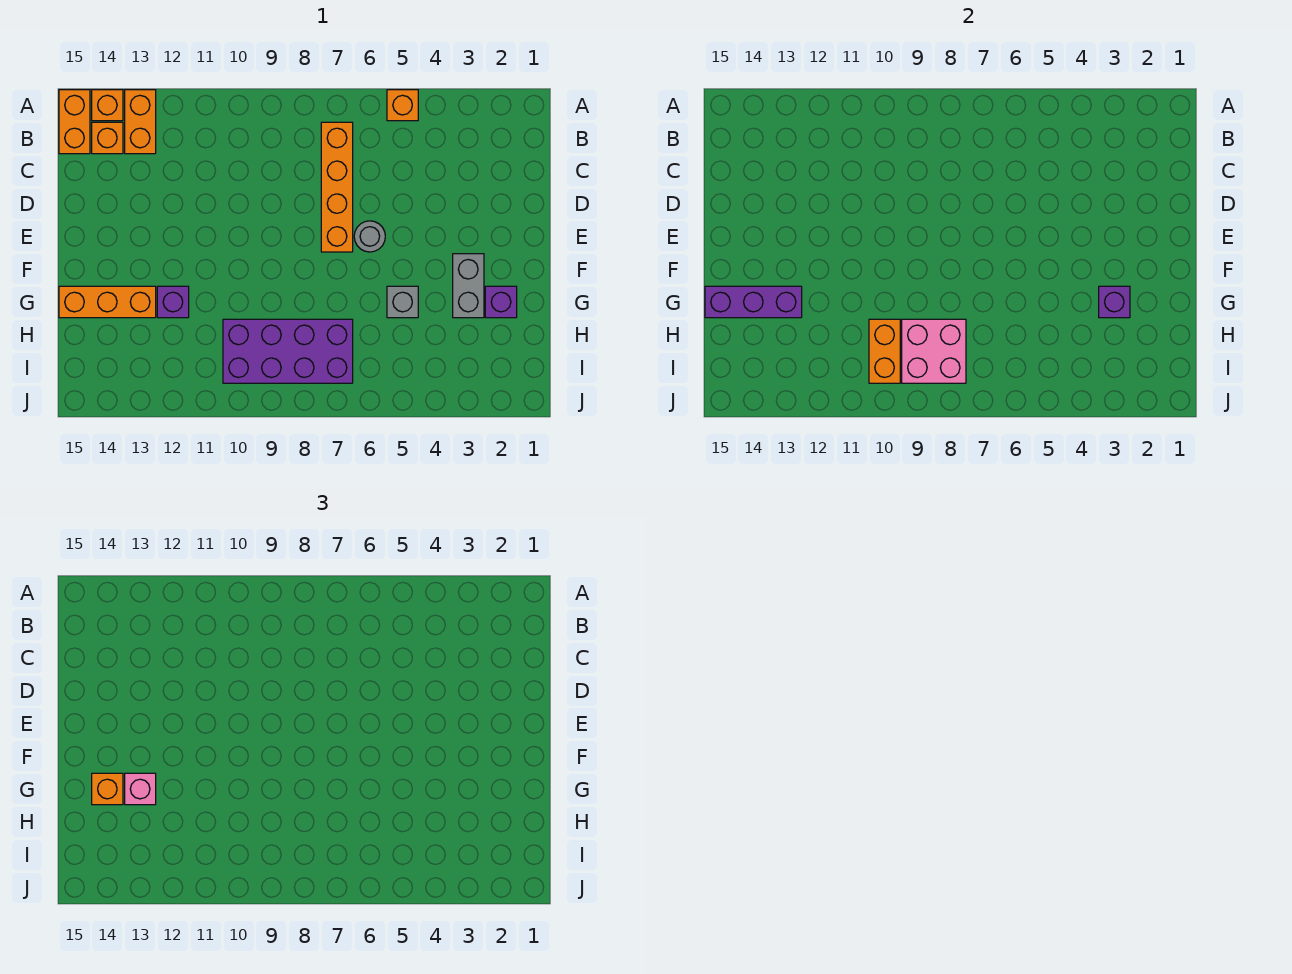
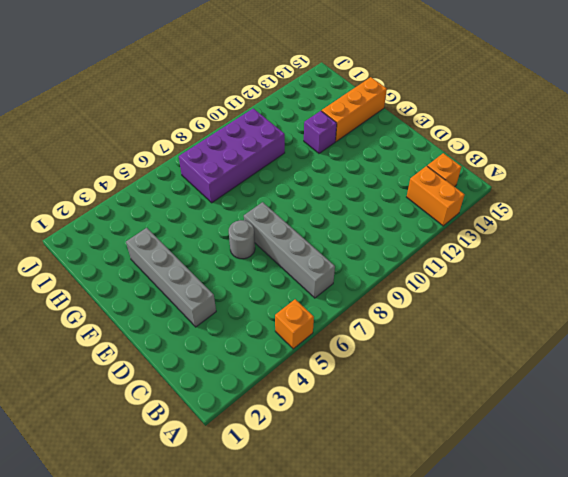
grey 1x4 brick [244,202,335,298] -> orange 1x4 brick [321,122,353,252]
grey 1x4 brick [126,228,216,327] -> grey 1x2 brick [453,254,484,318]
none -> orange 1x1 brick [92,90,123,121]
none -> orange 1x2 brick [59,90,90,154]
none -> purple 1x1 brick [485,286,517,318]

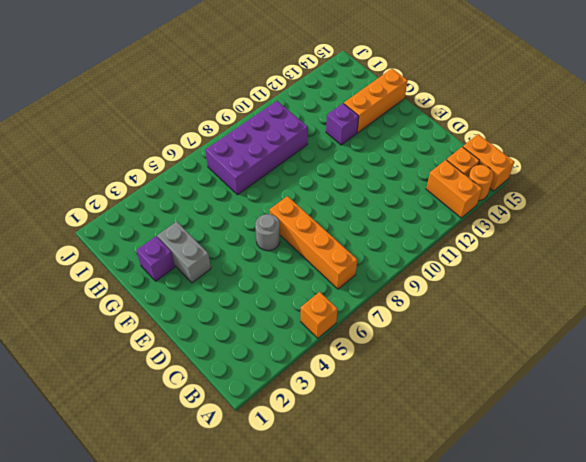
orange 1x1 round brick [468,165,494,201] -> orange 1x1 brick [92,90,123,121]
none -> grey 1x1 brick [387,286,418,318]
none -> purple 1x1 brick [1099,286,1130,318]
none -> purple 1x3 brick [705,286,802,318]

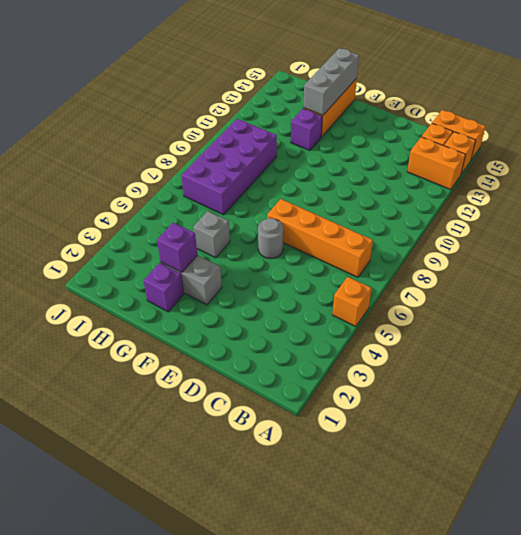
grey 1x3 brick [303,48,359,115] -> purple 1x3 brick [705,286,802,318]
none -> pink 2x2 brick [902,319,966,383]
none -> orange 1x2 brick [869,319,900,383]
none -> pink 1x1 brick [125,773,156,805]

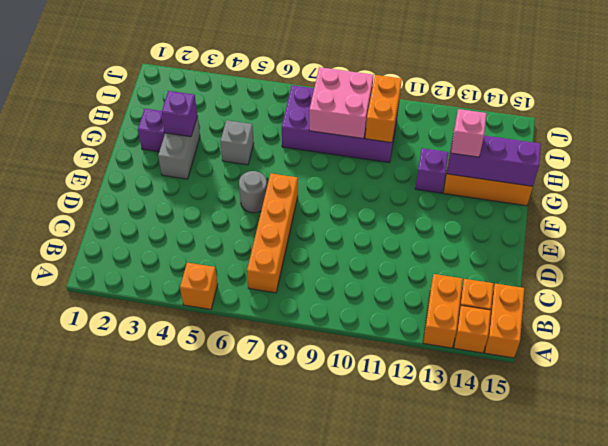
none -> orange 1x1 brick [92,773,123,805]

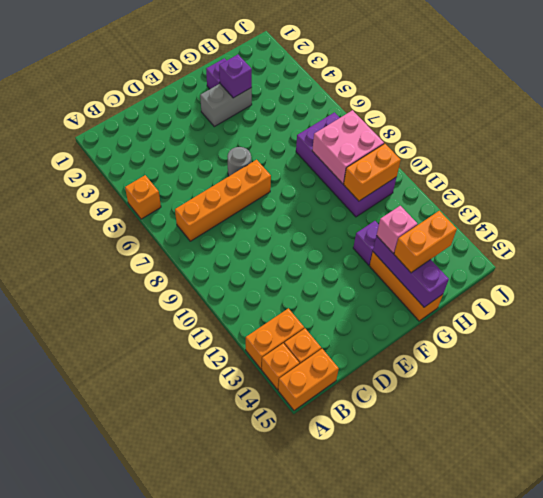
orange 1x2 brick [394,211,457,273] -> orange 1x1 brick [92,773,123,805]
none -> grey 1x1 brick [387,286,418,318]

